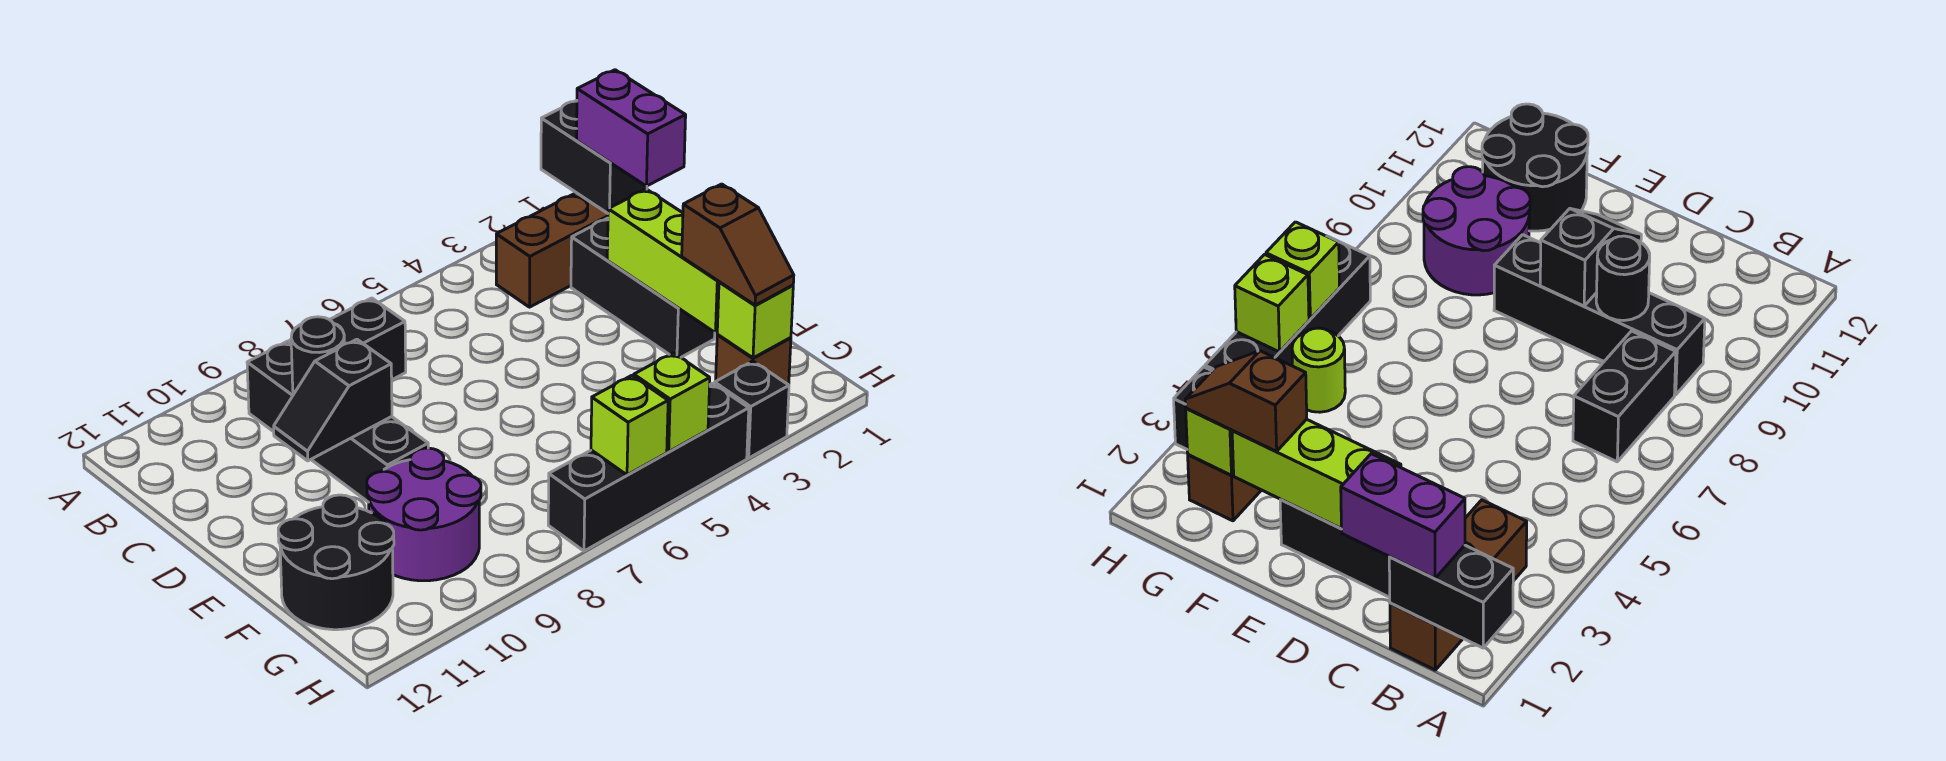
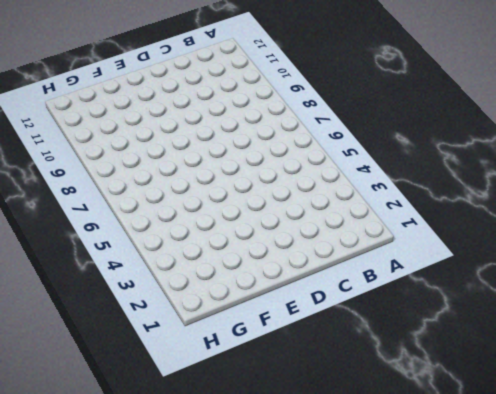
none -> brown 1x3 brick [496,193,608,307]
none -> black 1x2 brick [290,298,406,380]
none -> black 1x4 brick [247,341,428,502]

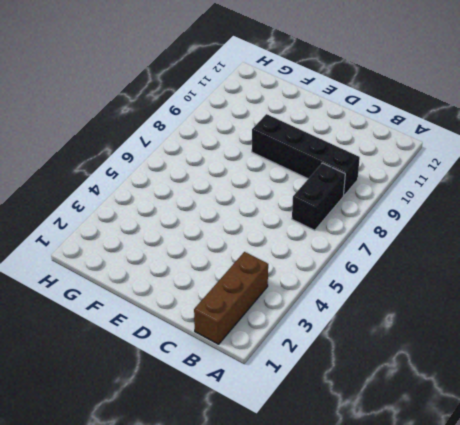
none -> black 1x3 brick [571,218,715,358]
none -> purple 2x2 round brick [367,448,481,581]
none -> black 2x2 round brick [278,495,394,630]

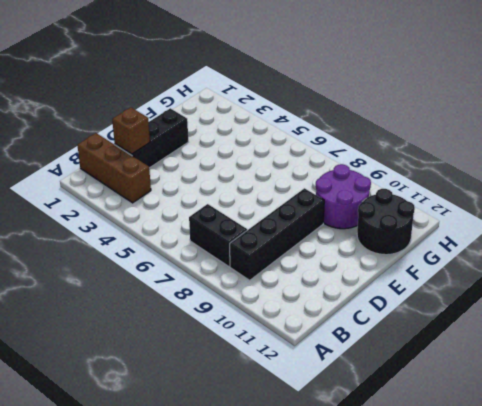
brown 1x1 brick [112,107,150,154] -> brown 1x1 brick moved to [716,335,791,385]
none -> lime 1x1 round brick [1292,328,1345,412]
none -> black 1x1 brick [715,361,789,458]
none -> black 1x4 brick [548,383,749,551]

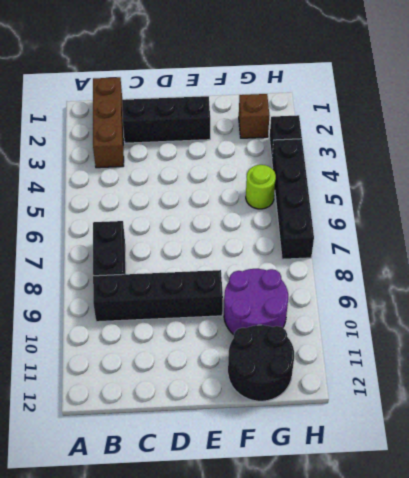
none -> black 1x2 brick [541,100,647,213]
none -> black 1x1 round brick [291,317,345,393]
none -> lime 1x3 brick [607,189,719,333]

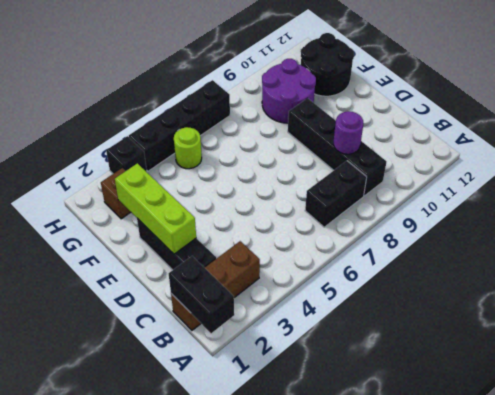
purple 1x1 round brick [334,111,363,154] -> black 1x1 round brick [291,317,345,393]
none -> black 1x2 slope [274,339,392,461]
none -> lime 1x1 brick [717,282,793,358]
none -> lime 1x1 brick [634,353,710,452]

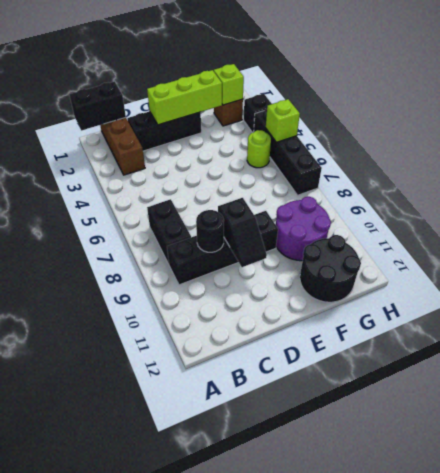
none -> lime 1x1 brick [591,375,668,475]
none -> purple 1x2 brick [576,70,686,186]
none -> brown 1x2 slope [682,184,794,305]

